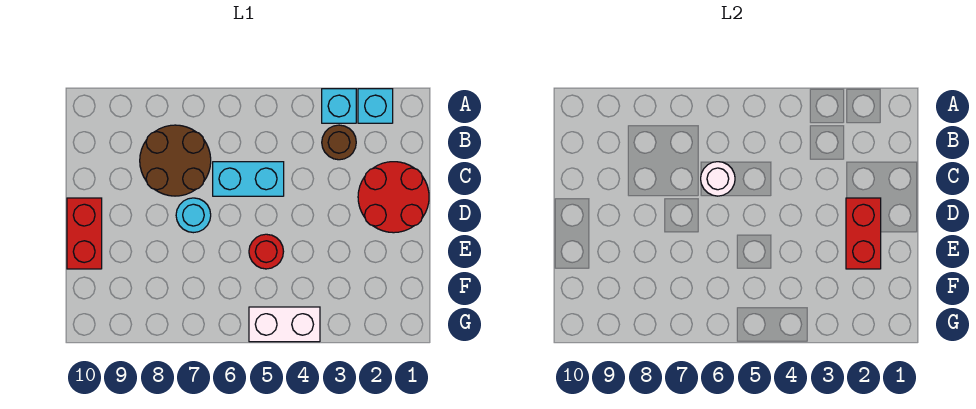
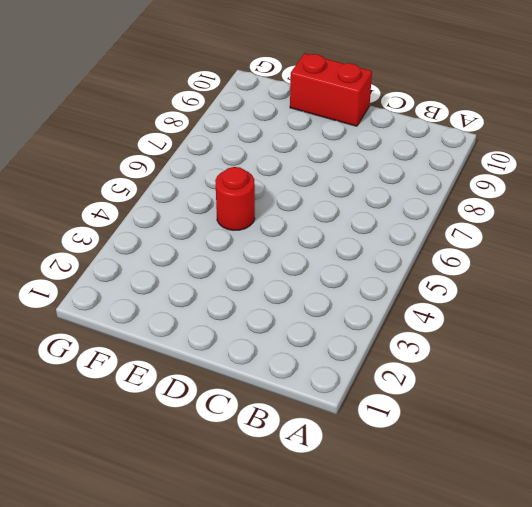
none -> cyan 1x1 brick [358,89,393,123]
none -> cyan 1x1 brick [322,89,356,123]
none -> brown 1x1 round brick [322,125,356,160]

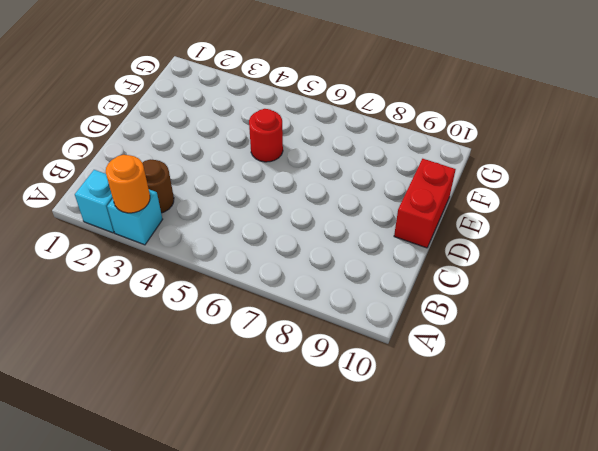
orange 1x1 round brick [106,155,150,213] -> none
none -> brown 2x2 round brick [140,125,211,196]
none -> red 2x2 round brick [358,162,429,233]
none -> cyan 1x2 brick [213,162,284,196]

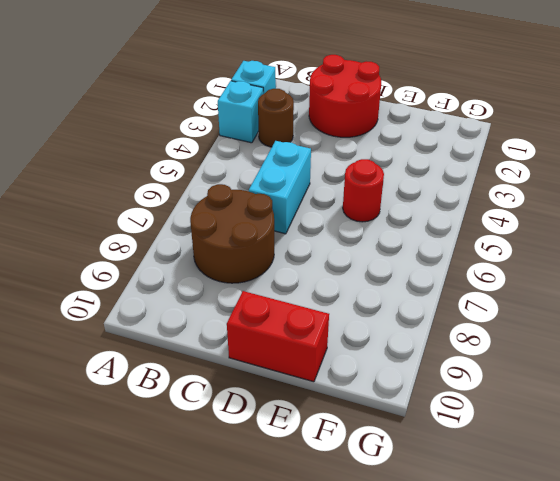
none -> cyan 1x1 round brick [176,198,211,233]
none -> white 1x2 brick [249,307,320,342]
none -> white 1x1 round brick [701,162,735,196]

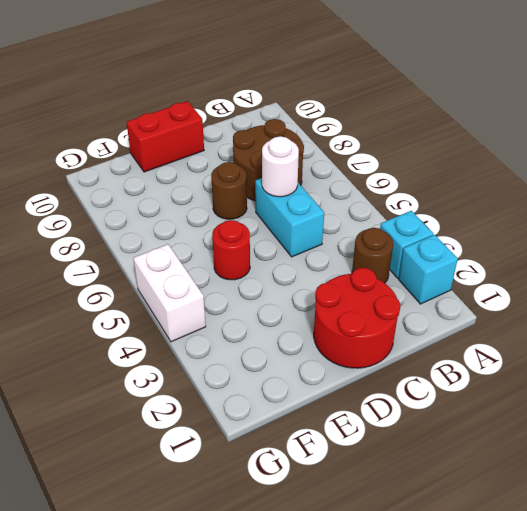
brown 1x1 round brick [211,162,247,219] -> cyan 1x1 round brick [176,198,211,233]
none -> red 1x2 brick [846,198,881,269]

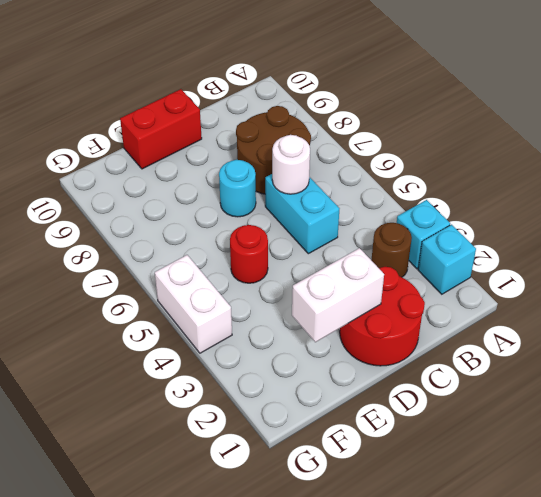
white 1x2 brick [292,248,384,342] -> red 1x2 brick [846,198,881,269]

